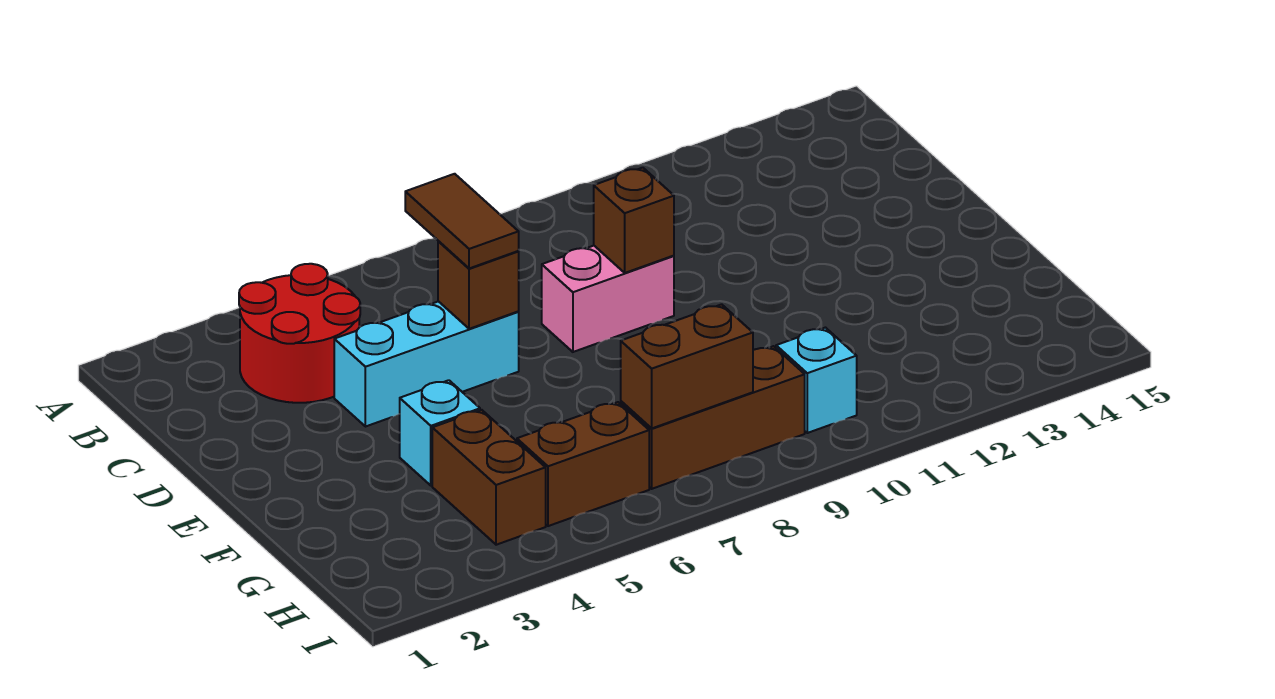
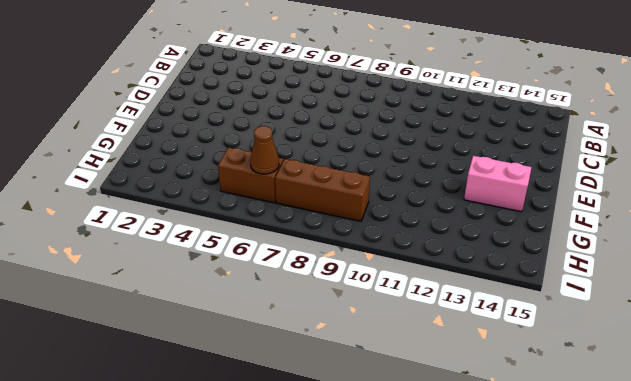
pink 1x2 brick [464,156,532,212] -> pink 1x2 brick moved to [542,246,674,352]
brown 1x1 cone [250,126,279,174] -> none
none -> red 2x2 round brick [239,264,360,403]
none -> cyan 1x3 brick [334,301,519,427]
none -> cyan 1x1 brick [400,380,480,486]

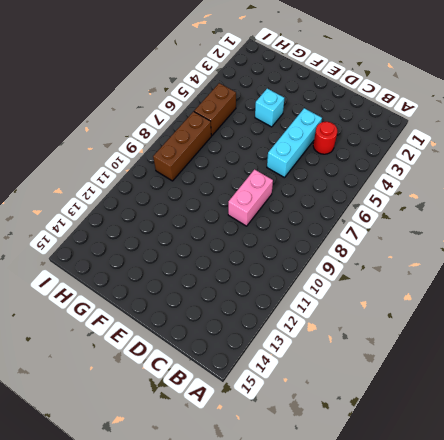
red 1x1 round brick [313,122,337,154] -> red 2x2 round brick [239,264,360,403]
none -> brown 1x2 brick [432,410,546,545]
none -> cyan 1x1 brick [776,328,857,433]
none -> brown 1x1 brick [438,241,519,329]

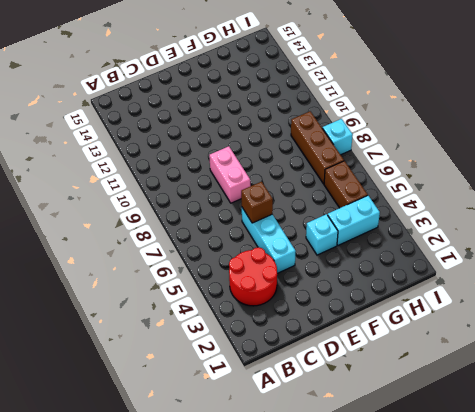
cyan 1x2 brick [328,196,380,245] -> brown 1x2 brick [432,410,546,545]
cyan 1x1 brick [322,119,353,155] -> cyan 1x1 brick moved to [776,328,857,433]
none -> brown 1x1 brick [594,168,674,273]
none -> brown 1x2 brick [621,304,753,428]
none -> brown 1x2 tile [405,174,519,268]

